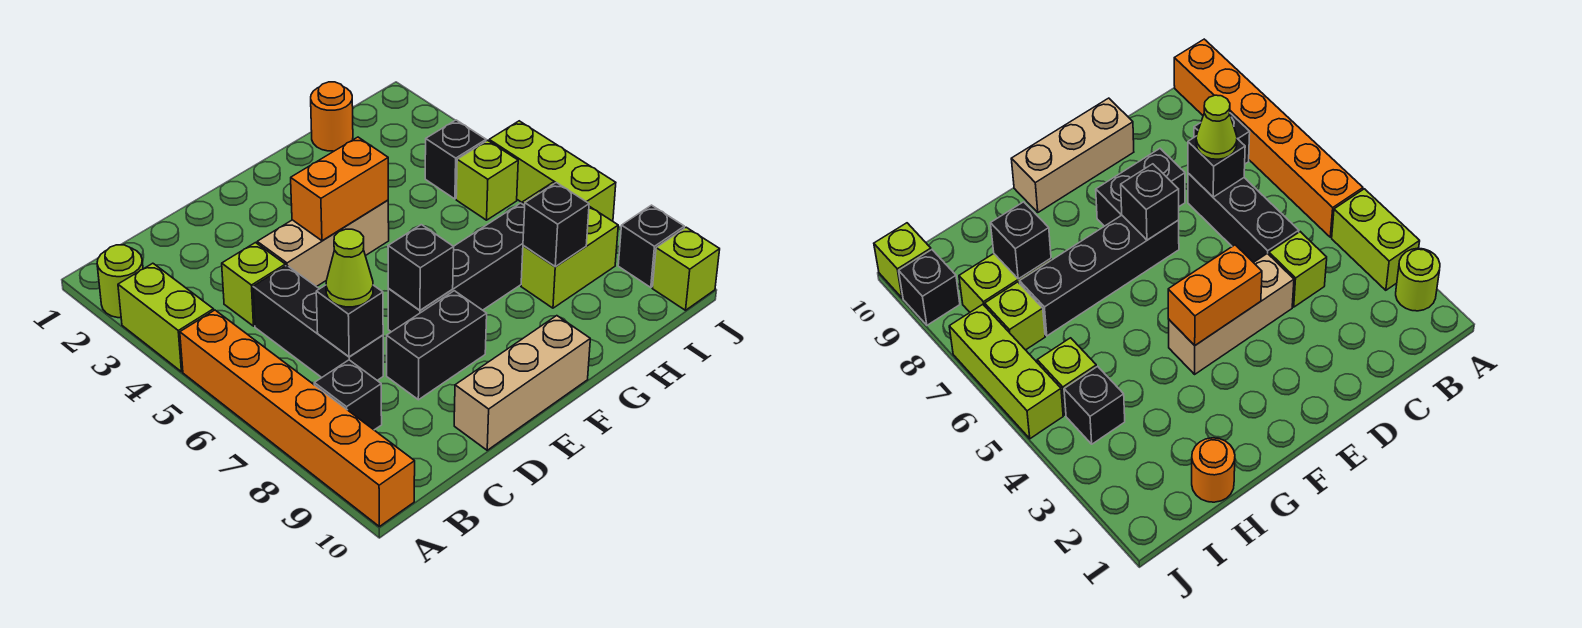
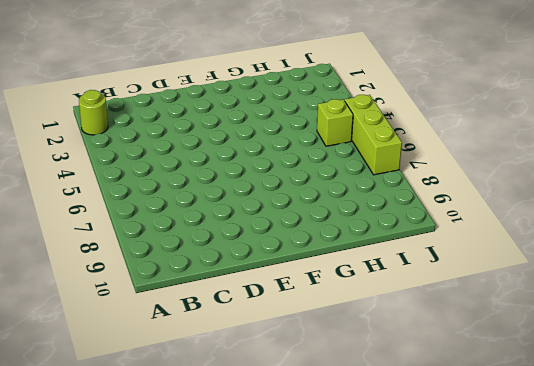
none -> lime 1x2 brick [118,263,214,372]
none -> orange 1x6 brick [180,310,415,526]
none -> black 1x1 brick [314,360,382,430]

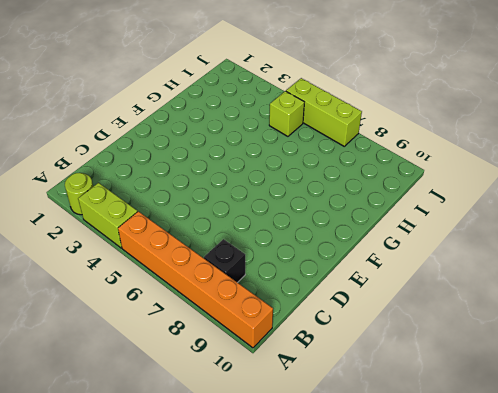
none -> lime 1x1 brick [222,243,285,326]
none -> black 1x3 brick [253,265,383,380]
none -> tan 1x3 brick [257,200,389,287]

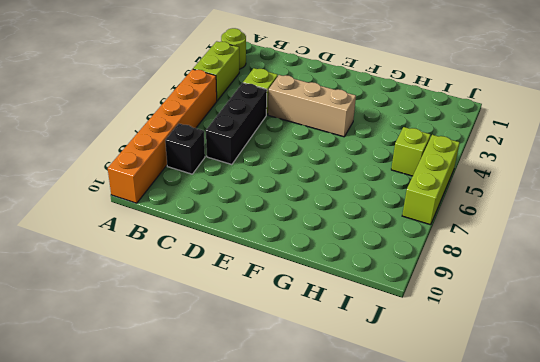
none -> black 1x2 brick [387,291,487,400]
none -> tan 1x3 brick [454,316,590,450]
none -> black 1x4 brick [388,203,525,332]

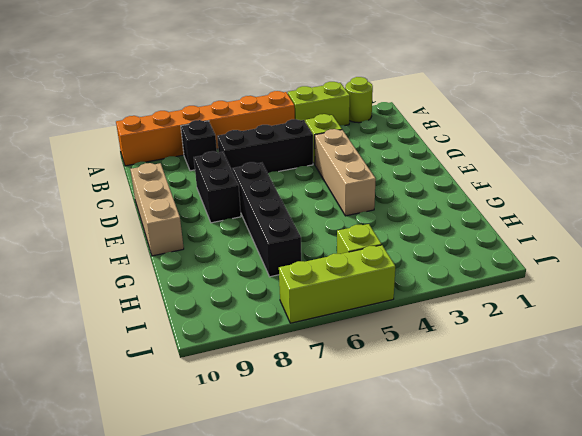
none -> orange 1x1 round brick [311,82,353,151]
none -> lime 1x2 brick [521,206,618,308]
none -> black 1x1 brick [425,120,486,199]

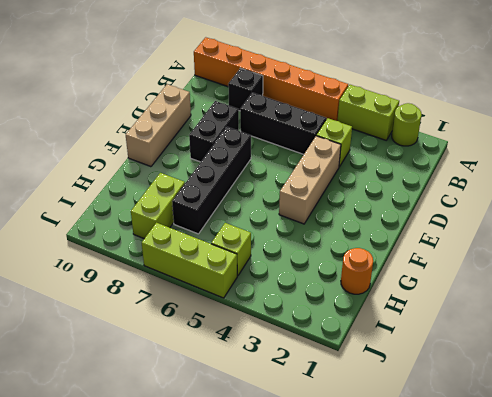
none -> black 1x1 brick [425,120,486,199]
none -> lime 1x1 brick [985,282,1045,350]
none -> black 1x1 brick [618,205,684,287]

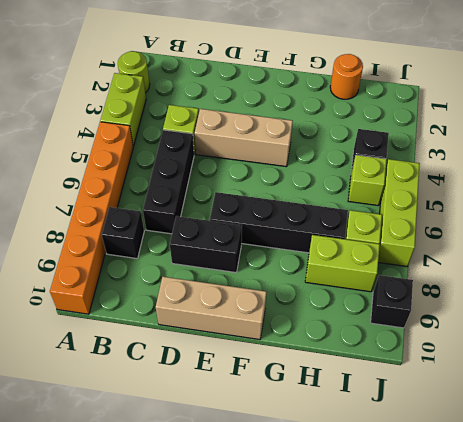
none -> lime 1x1 brick [652,227,720,310]
none -> black 1x1 brick [316,285,383,357]
none -> orange 1x2 brick [291,137,388,241]

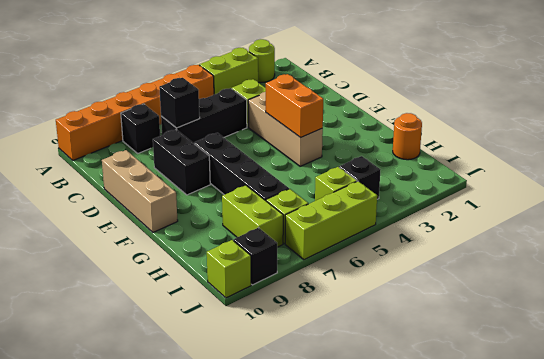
none -> black 1x1 brick [388,225,454,310]
none -> black 1x1 brick [523,183,589,267]
none -> lime 1x1 cone [326,229,373,307]

